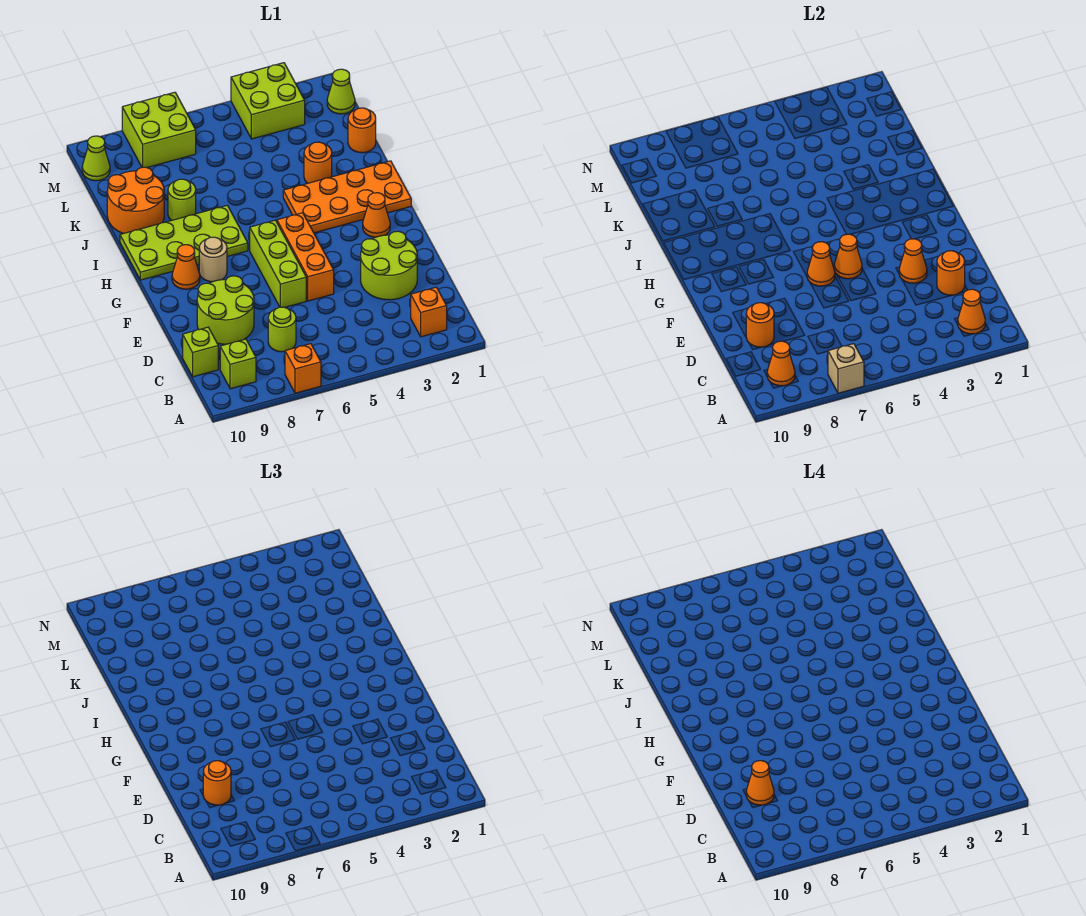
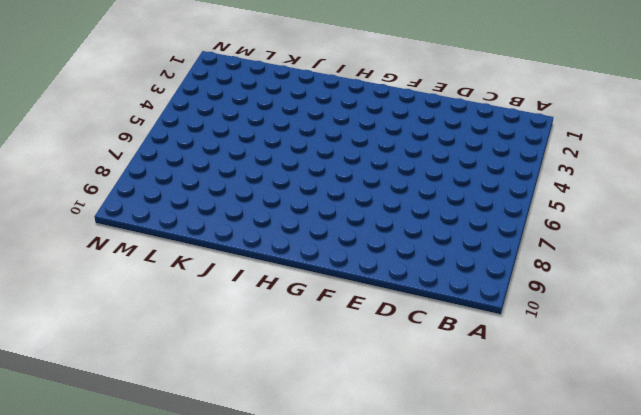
none -> orange 1x1 brick [285,344,321,393]
none -> orange 1x1 brick [411,287,447,337]
none -> lime 1x1 brick [220,339,256,389]
none -> lime 1x1 round brick [268,307,296,352]

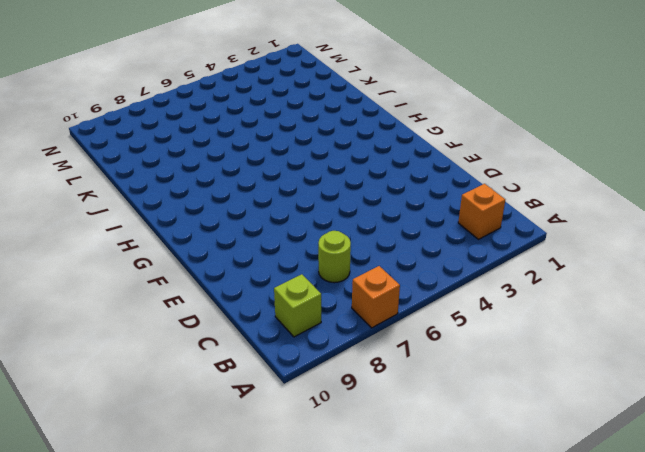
none -> lime 1x1 brick [183,327,218,377]
none -> lime 2x2 round brick [361,231,417,300]
none -> lime 2x2 round brick [197,276,254,344]
none -> orange 1x3 brick [277,213,334,301]

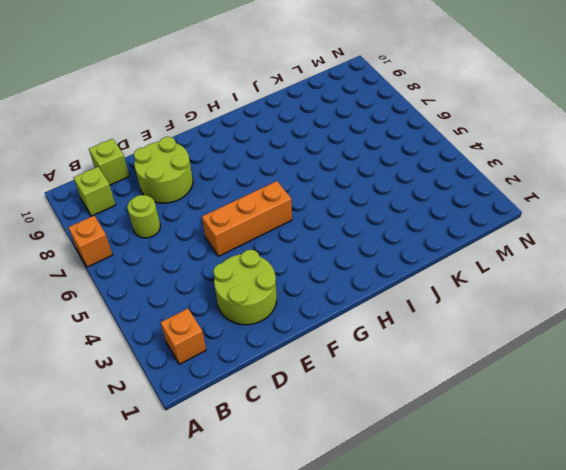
none -> lime 1x3 brick [250,220,306,307]
none -> orange 1x1 cone [363,193,390,237]
none -> tan 1x1 round brick [199,237,227,282]
none -> orange 1x1 cone [172,245,200,289]

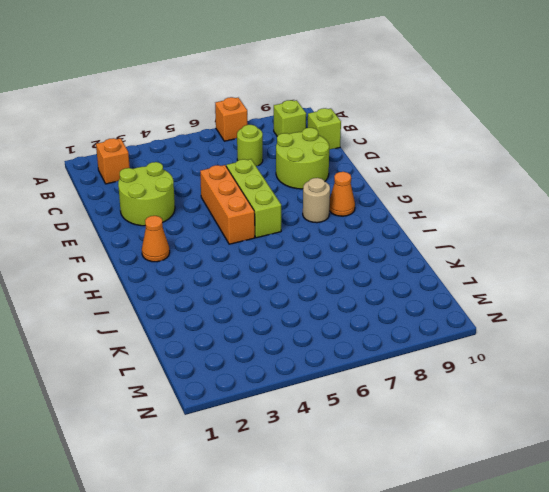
none -> orange 2x4 plate [283,161,411,233]
none -> lime 2x4 plate [120,205,248,280]
none -> orange 1x1 round brick [304,142,332,183]
none -> lime 1x1 round brick [168,179,196,220]

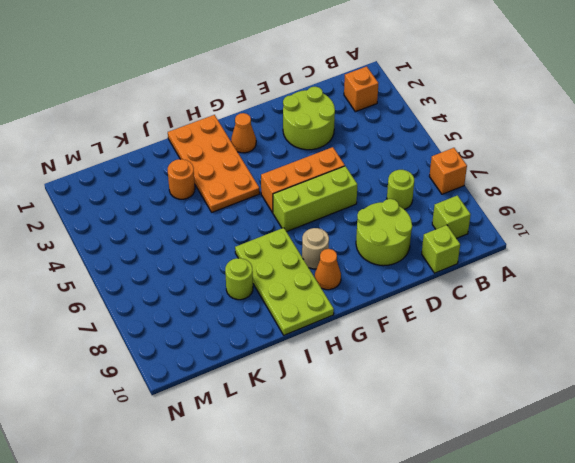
none -> orange 2x2 round brick [107,167,164,234]
none -> orange 1x1 round brick [348,108,376,153]
none -> lime 1x1 cone [327,69,355,114]
none -> lime 2x2 brick [231,63,305,139]

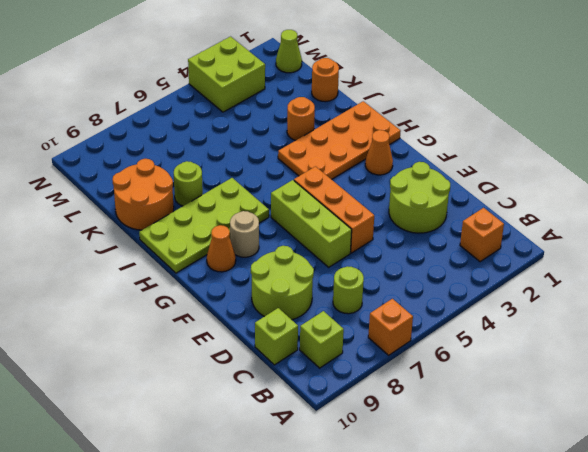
none -> lime 2x2 brick [122,92,196,168]
none -> lime 1x1 cone [82,136,110,181]
none -> tan 1x1 brick [828,344,864,393]
none -> orange 1x1 cone [958,289,985,334]

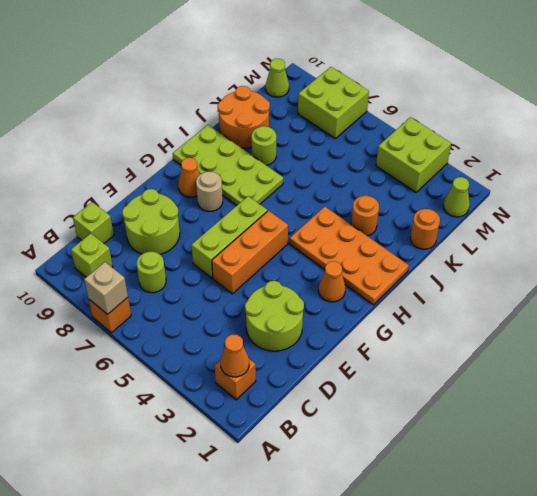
none -> orange 1x1 cone [767,341,795,386]
none -> orange 1x1 round brick [937,251,965,295]
none -> orange 1x1 round brick [746,303,774,347]
none -> orange 1x1 cone [899,239,927,283]

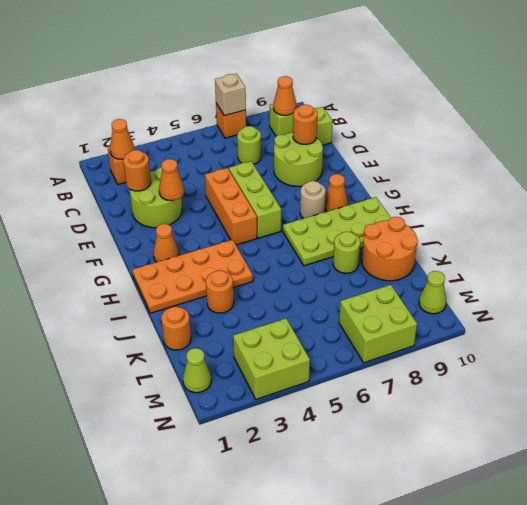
none -> orange 1x1 cone [834,234,862,279]
none -> orange 1x1 cone [807,242,835,286]
none -> orange 1x1 round brick [203,761,231,805]
none -> orange 1x1 cone [746,761,774,805]

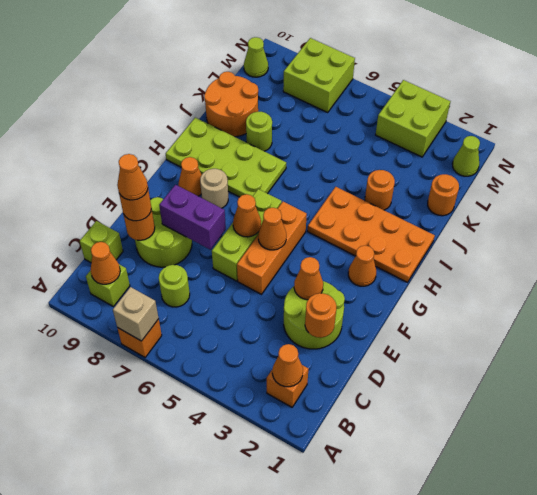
purple 1x2 brick [159,185,226,249] -> none

